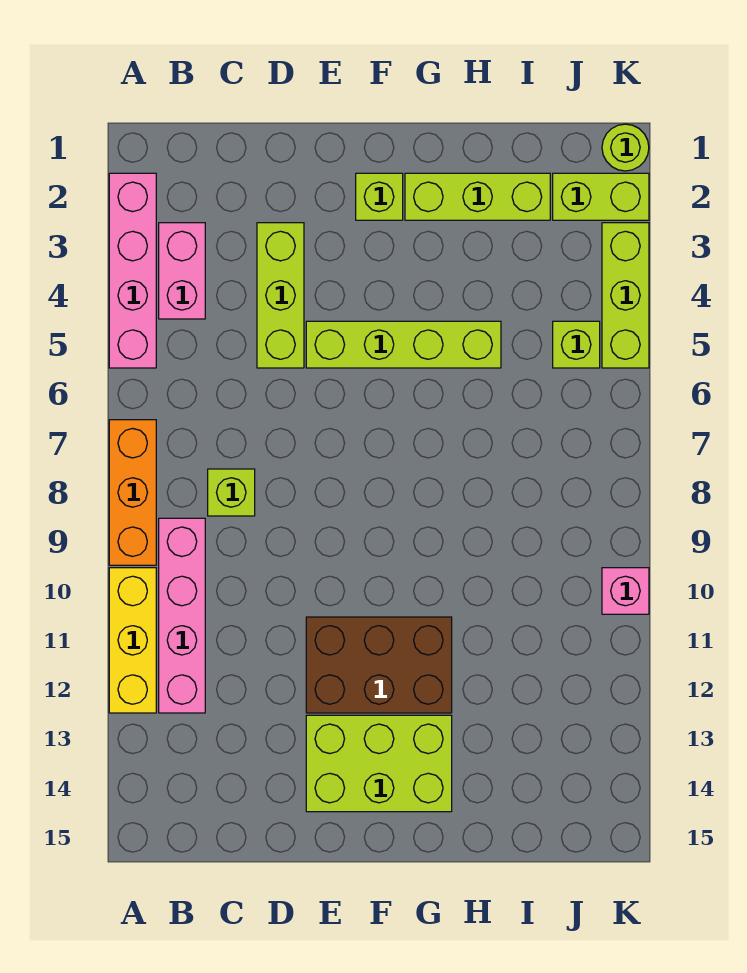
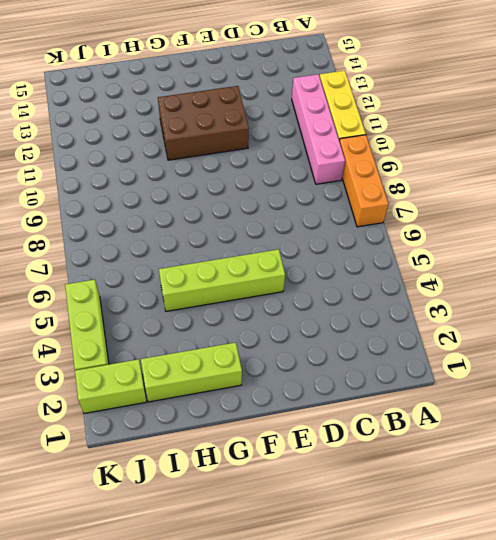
none -> pink 1x4 brick [109,173,156,368]
none -> pink 1x2 brick [159,223,205,319]
none -> lime 1x1 brick [208,469,255,516]

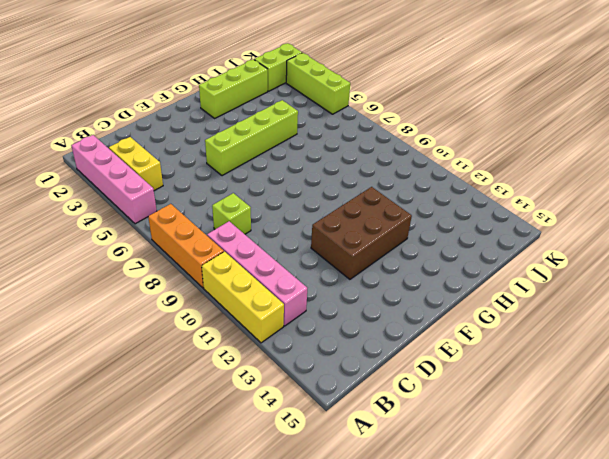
yellow 1x2 brick [109,137,163,191] -> pink 1x2 brick [159,223,205,319]
none -> lime 1x3 brick [257,223,304,368]
none -> lime 2x3 brick [306,715,452,812]
none -> lime 1x1 brick [356,173,403,220]

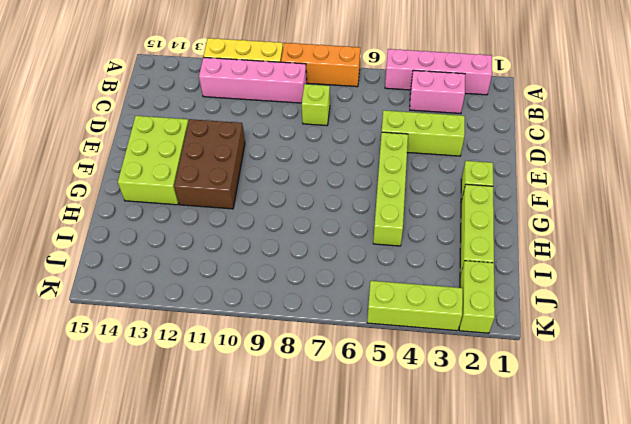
none -> lime 1x1 brick [553,321,600,368]
none -> lime 1x1 round brick [602,124,649,171]
none -> pink 1x1 brick [602,568,649,614]

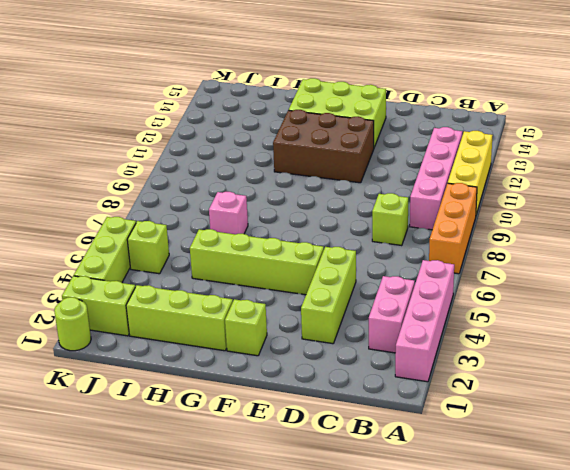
pink 1x1 brick [209,192,248,234] -> pink 1x1 brick moved to [602,568,649,614]

